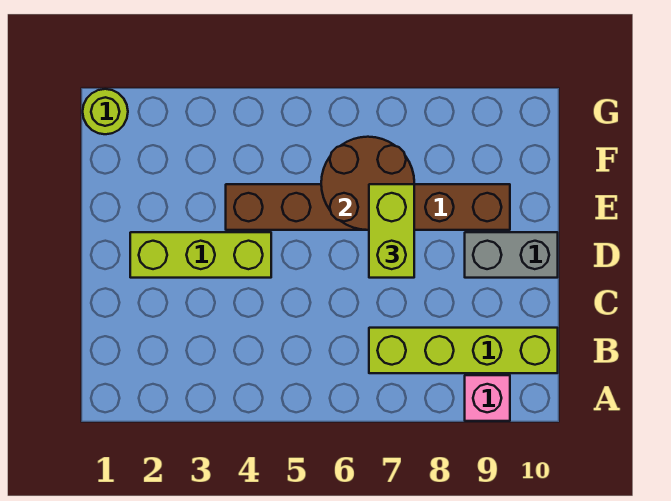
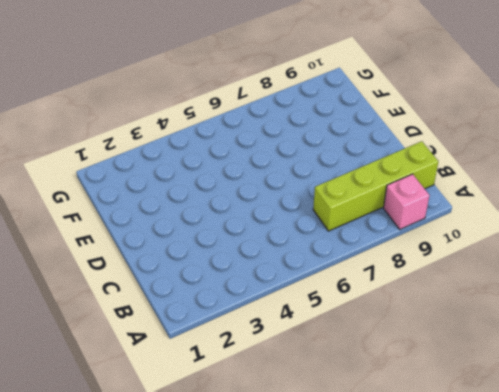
none -> lime 1x3 brick [130,232,271,278]
none -> grey 1x2 brick [465,232,558,278]

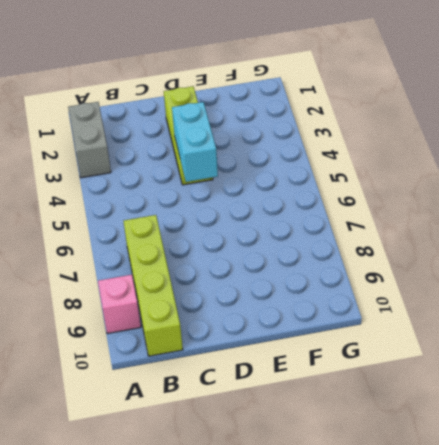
grey 1x2 brick [68,102,111,178] -> grey 1x2 brick moved to [465,232,558,278]
cyan 1x2 brick [172,102,218,182] -> none
none -> brown 1x6 brick [226,184,510,230]
none -> lime 1x1 round brick [83,89,128,134]

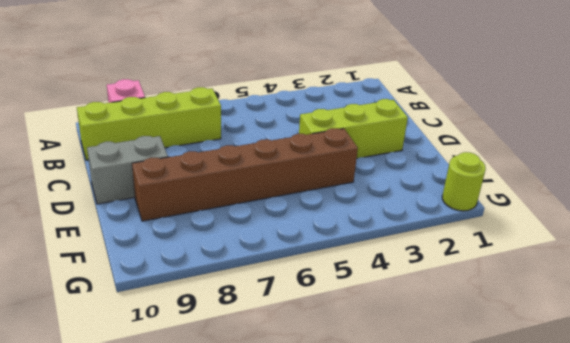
none -> brown 2x2 round brick [321,137,414,230]
none -> lime 1x2 brick [369,184,414,278]

